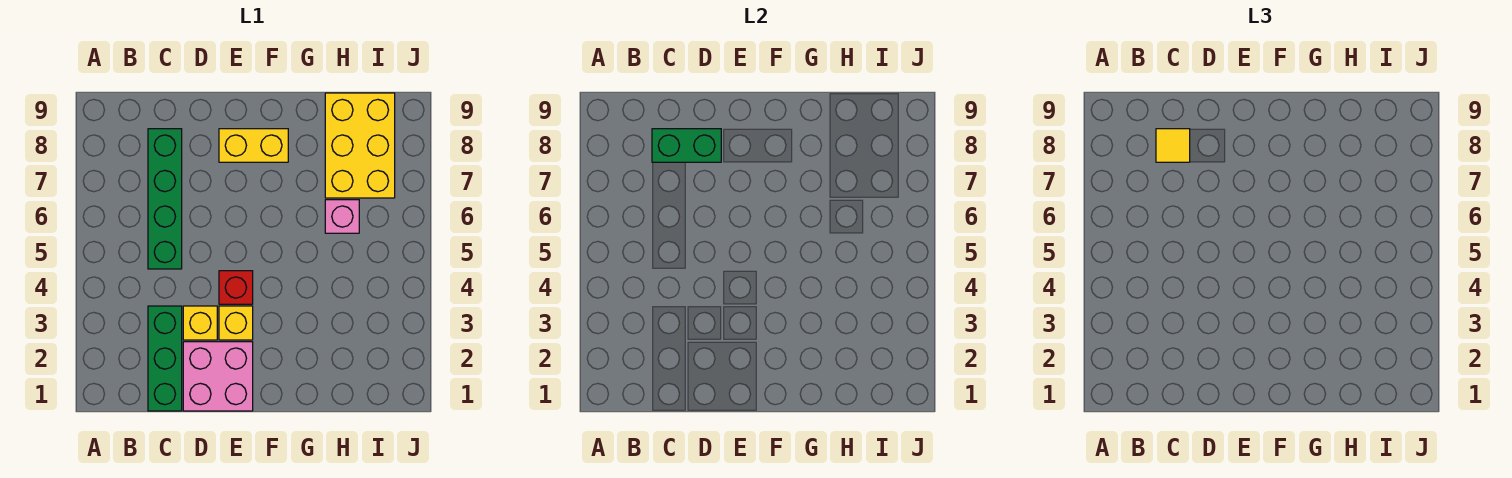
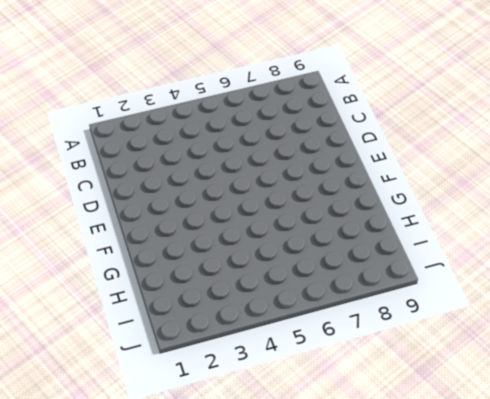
none -> green 1x3 brick [148,306,182,411]
none -> green 1x4 brick [148,129,182,269]

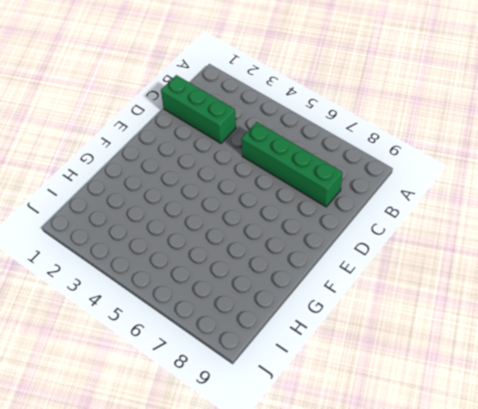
none -> pink 2x2 brick [183,342,253,411]
none -> yellow 1x1 brick [183,306,217,340]

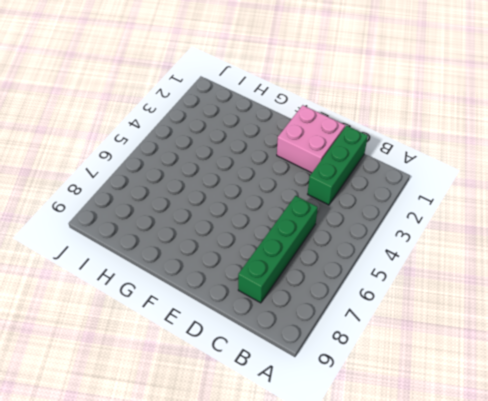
none -> yellow 1x1 brick [183,306,217,340]
none -> yellow 1x1 brick [219,306,253,340]

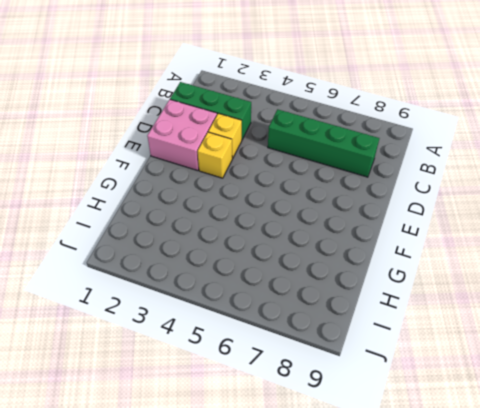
none -> red 1x1 brick [219,271,253,304]
none -> yellow 1x2 brick [219,129,288,162]

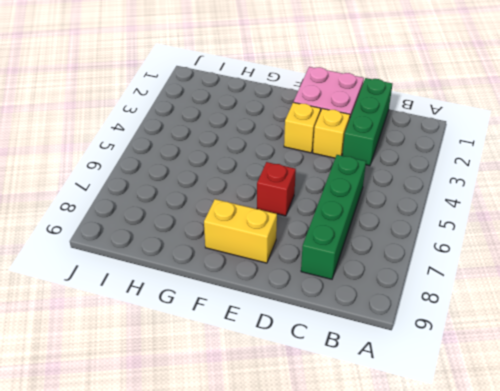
red 1x1 brick [257,162,296,216] -> red 1x1 brick moved to [219,271,253,304]
none -> pink 1x1 brick [325,200,359,233]
none -> yellow 2x3 brick [325,93,395,198]

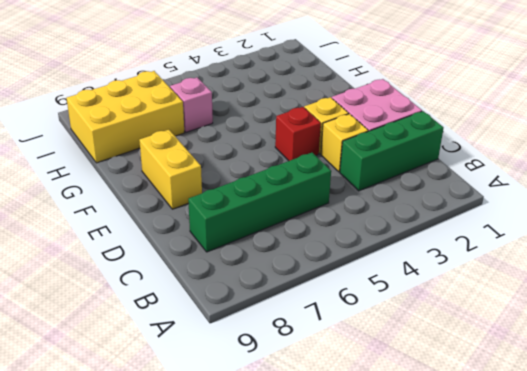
none -> green 1x2 brick [652,129,721,162]
none -> yellow 1x1 tile [1156,129,1190,162]

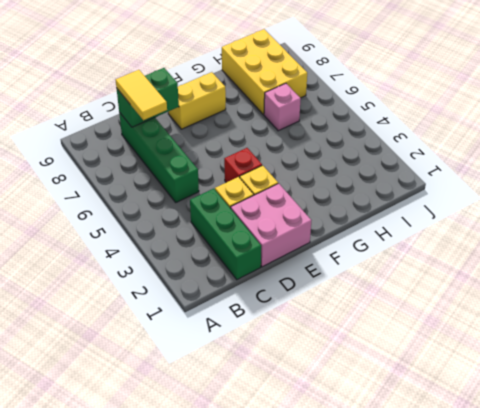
yellow 1x2 tile [116,70,167,120] -> yellow 1x1 tile [1156,129,1190,162]

